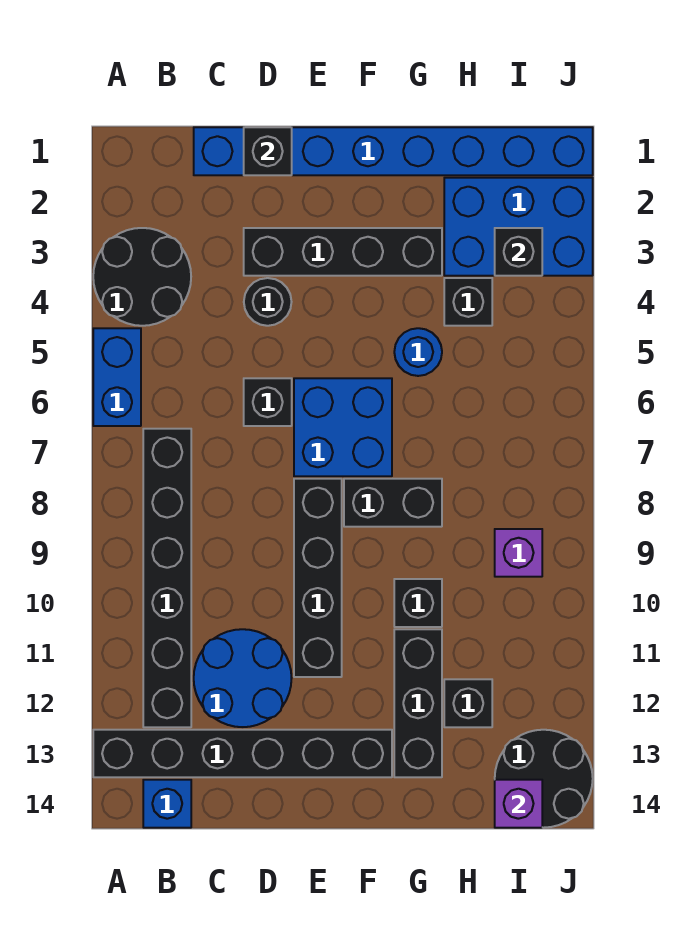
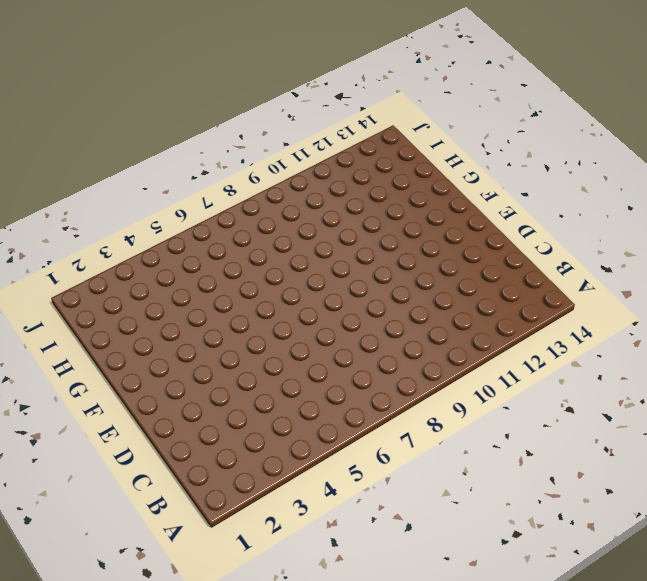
none -> black 2x2 round brick [93,228,191,326]
none -> blue 1x2 brick [93,328,141,426]
none -> black 1x6 brick [93,730,392,777]

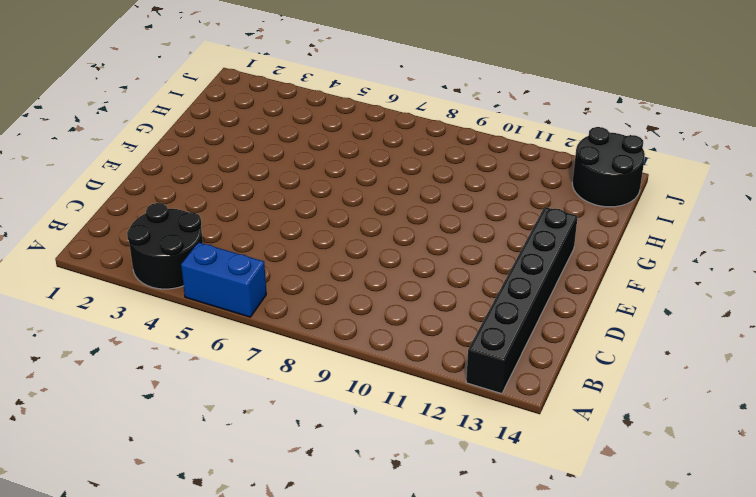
none -> black 1x6 brick [143,429,191,727]
none -> blue 1x1 brick [143,780,191,828]
none -> blue 1x8 brick [194,127,593,175]

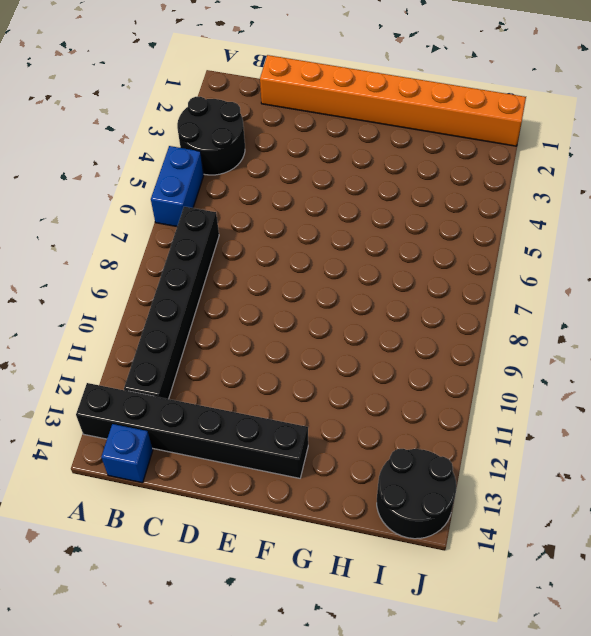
orange 1x8 brick [260,55,526,146] -> blue 1x8 brick [194,127,593,175]
none -> blue 2x2 round brick [194,629,292,727]
none -> black 1x4 brick [244,228,442,276]
none -> black 1x1 round brick [244,278,291,326]

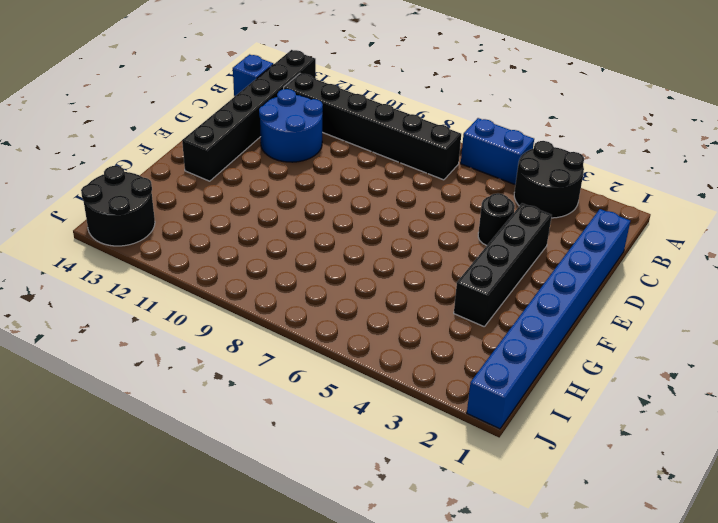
none -> black 1x1 brick [244,378,292,426]
none -> blue 2x2 brick [294,378,392,476]
none -> black 1x4 brick [294,479,342,677]

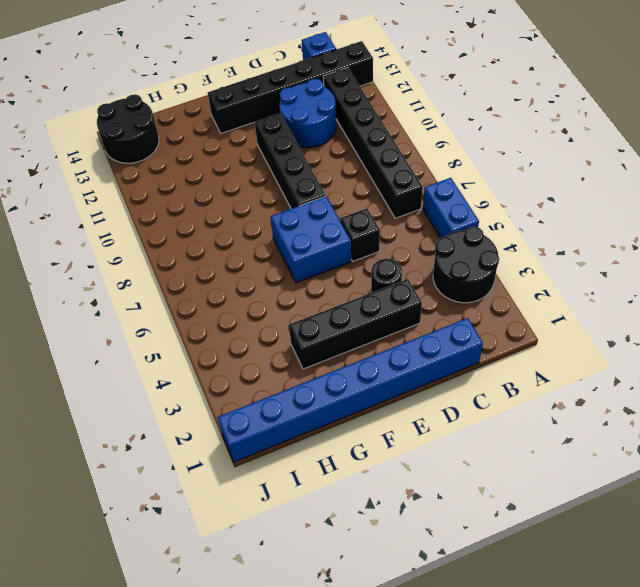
none -> black 1x2 brick [344,479,442,527]
none -> blue 1x1 round brick [394,328,442,376]
none -> black 1x1 brick [394,579,442,627]

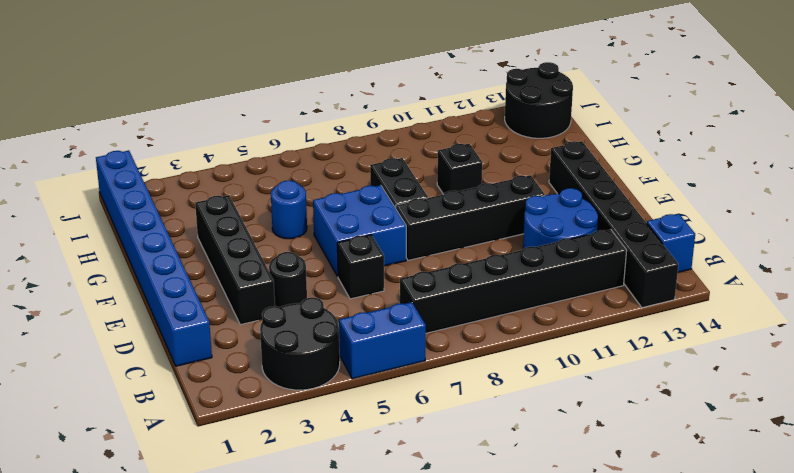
none -> black 1x3 brick [394,629,442,777]
none -> blue 2x3 brick [444,178,593,276]
none -> black 1x1 brick [444,278,492,326]

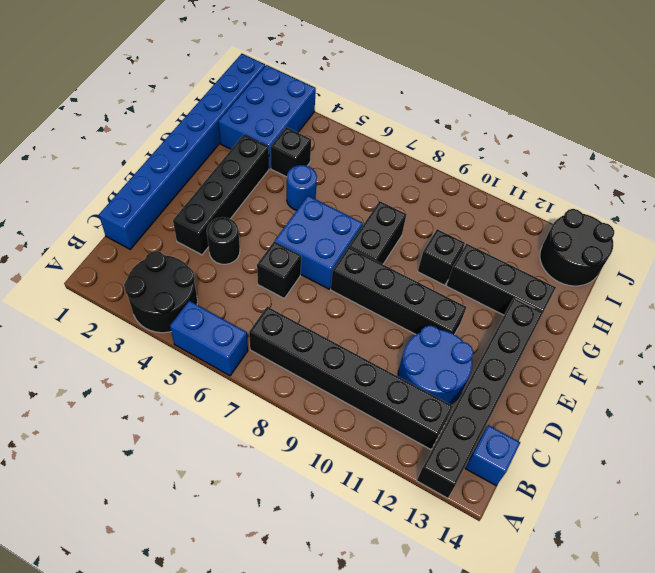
none -> black 1x1 brick [444,679,492,727]
none -> purple 1x1 brick [495,529,542,577]
none -> black 1x1 brick [244,127,292,175]

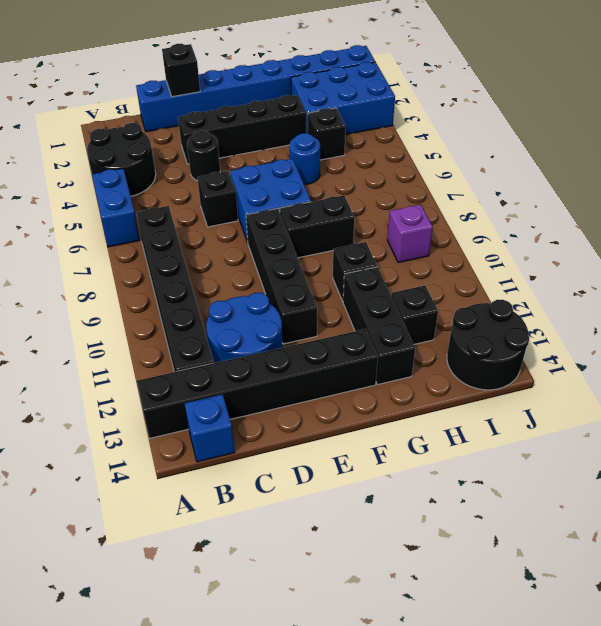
none -> black 1x1 brick [495,228,542,276]
none -> purple 1x1 brick [495,780,542,828]

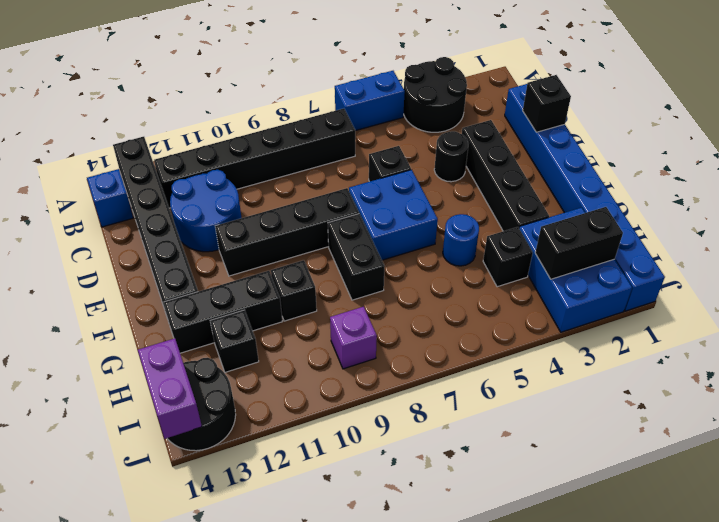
black 1x2 brick [535,207,623,279] -> black 1x1 brick [495,228,542,276]
purple 1x2 brick [138,338,202,439] -> purple 1x1 brick [495,780,542,828]

